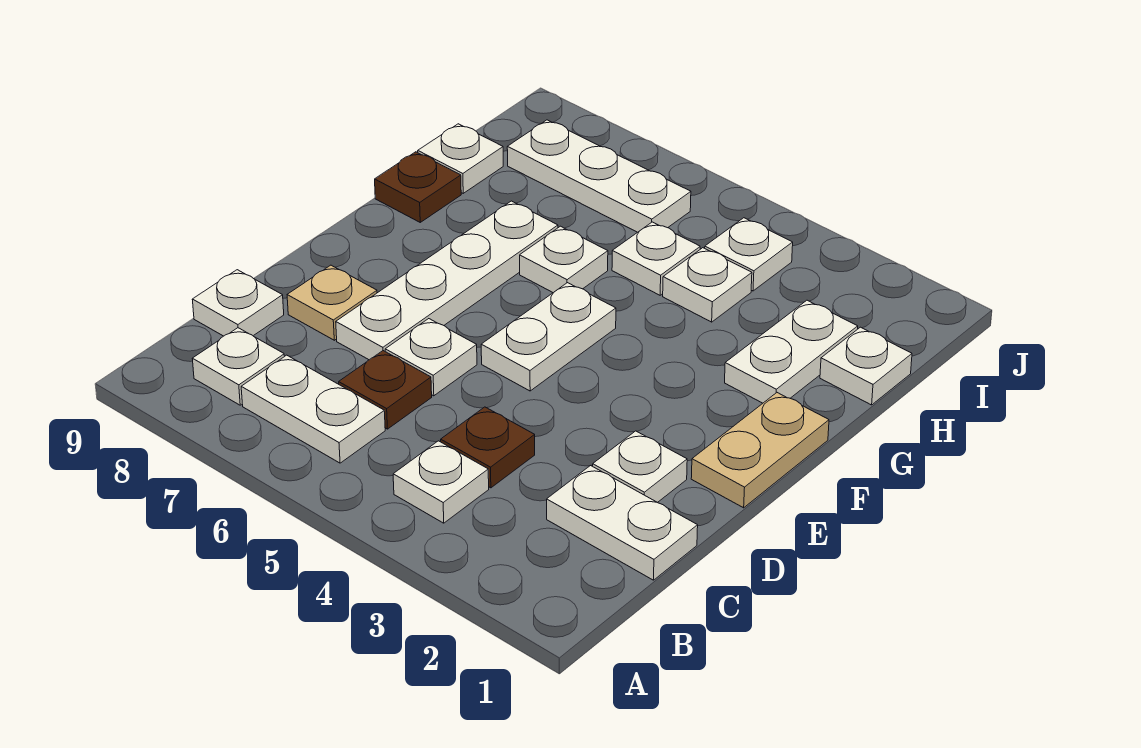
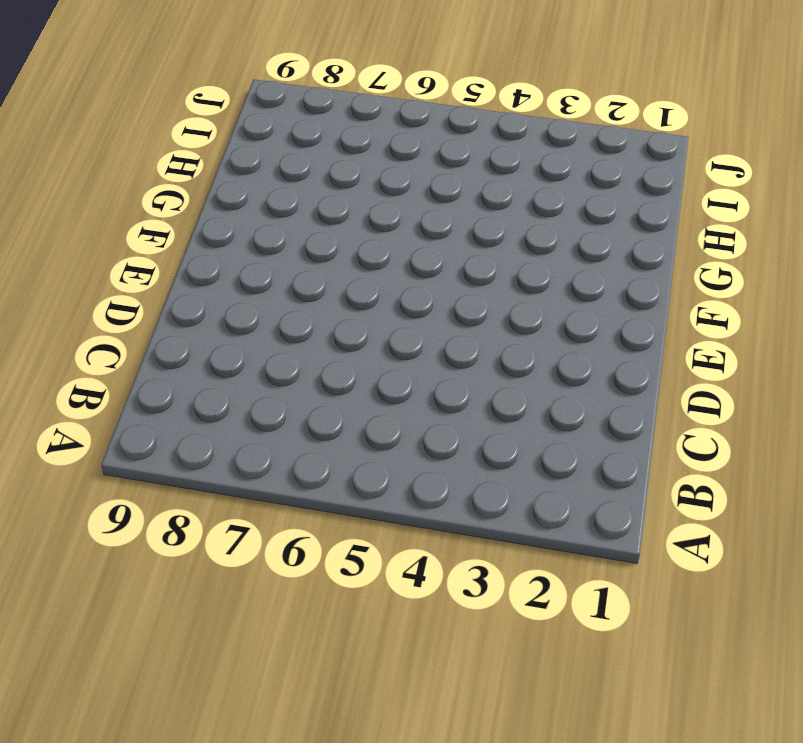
none -> white 1x1 plate [393,441,489,523]
none -> white 1x2 plate [241,355,385,463]
none -> white 1x1 plate [192,328,285,405]

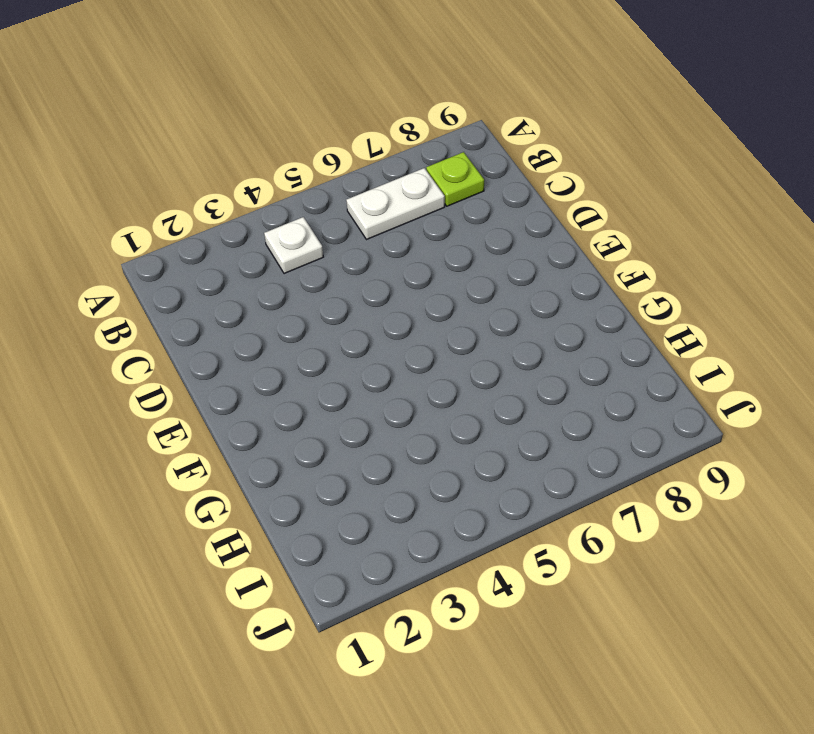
lime 1x1 plate [426,152,484,206] -> white 1x1 plate [192,328,285,405]
none -> white 1x2 plate [547,466,698,580]
none -> brown 1x1 plate [441,407,535,488]
none -> brown 1x1 plate [339,351,432,429]

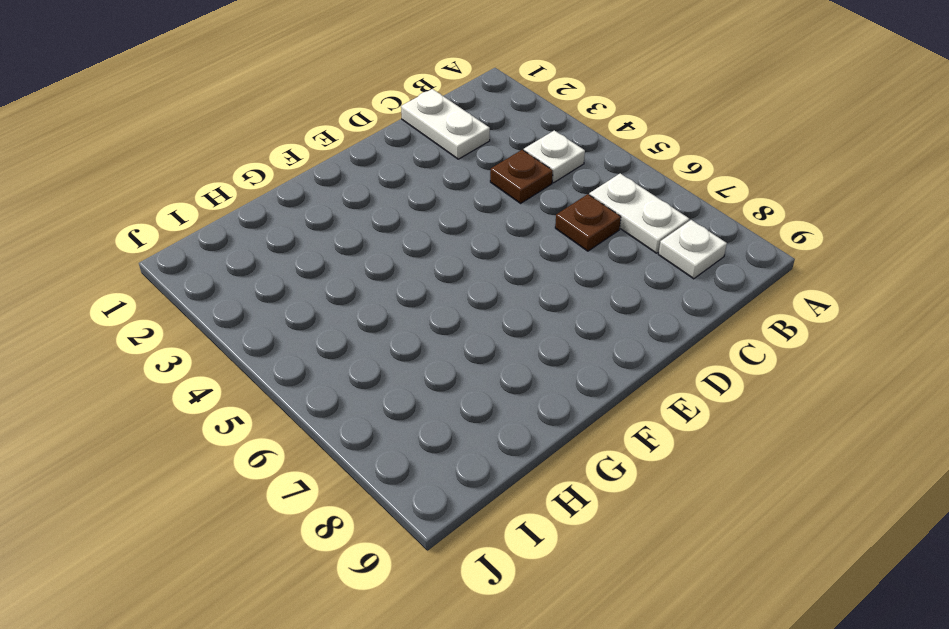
none -> white 1x1 plate [192,270,284,336]
none -> white 1x1 plate [593,431,687,502]
none -> white 1x1 plate [385,319,477,396]

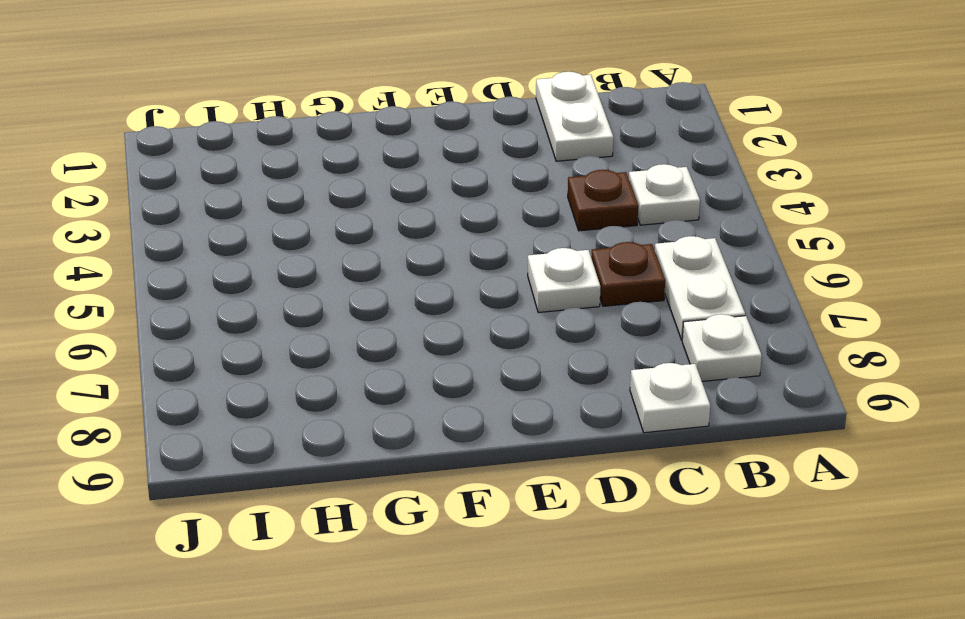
none -> white 1x1 plate [593,431,687,502]
none -> white 1x4 plate [336,201,558,360]
none -> tan 1x1 plate [287,265,377,340]

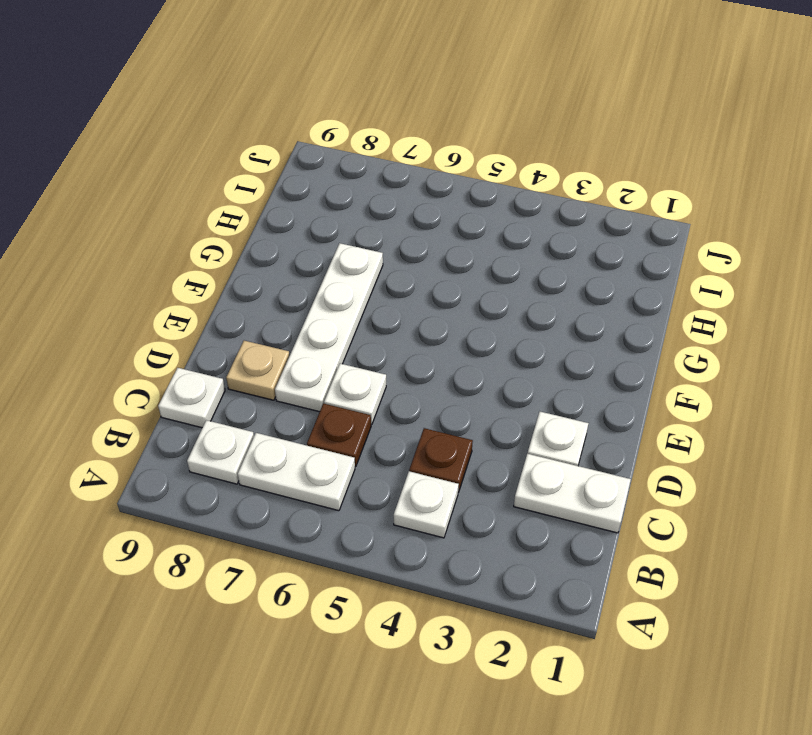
none -> tan 1x2 plate [691,393,829,508]
none -> white 1x2 plate [481,283,616,391]
none -> white 1x2 plate [725,300,858,403]

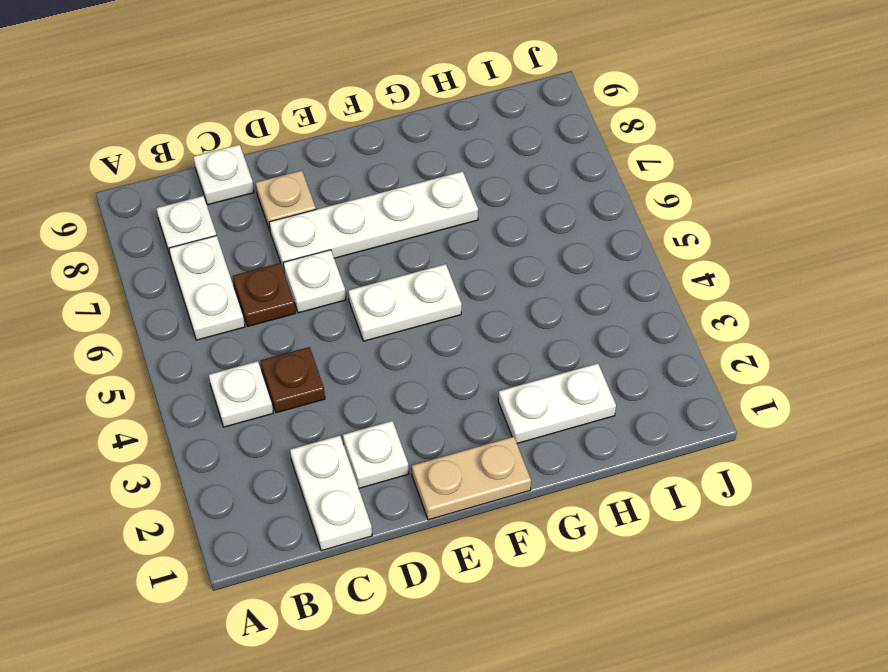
none -> white 1x1 plate [520,226,608,293]
none -> brown 1x1 plate [375,152,461,222]
none -> white 1x1 plate [820,327,912,405]

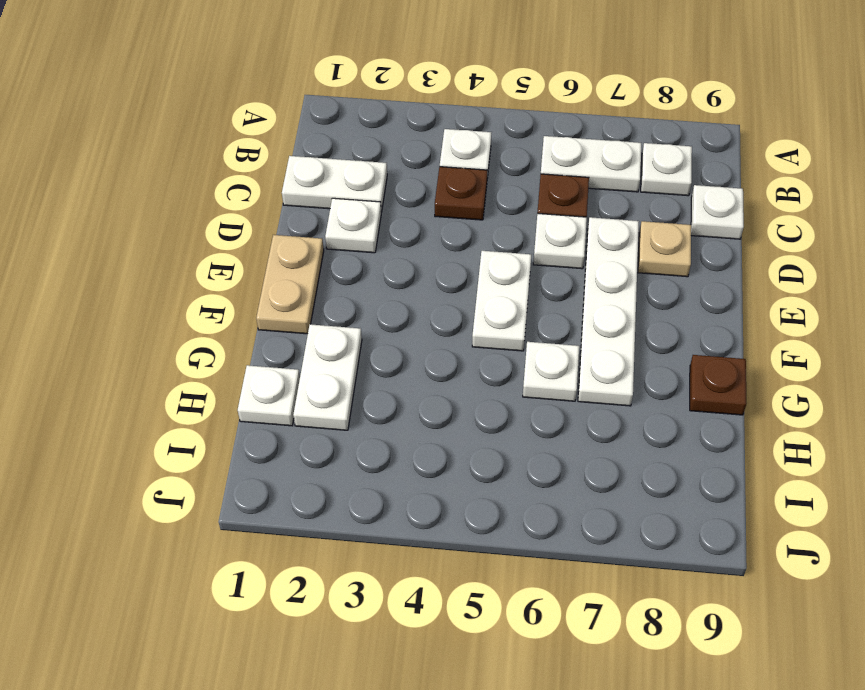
none -> white 1x1 plate [663,248,752,322]
none -> white 1x1 plate [612,222,700,295]
none -> white 1x1 plate [418,124,503,193]

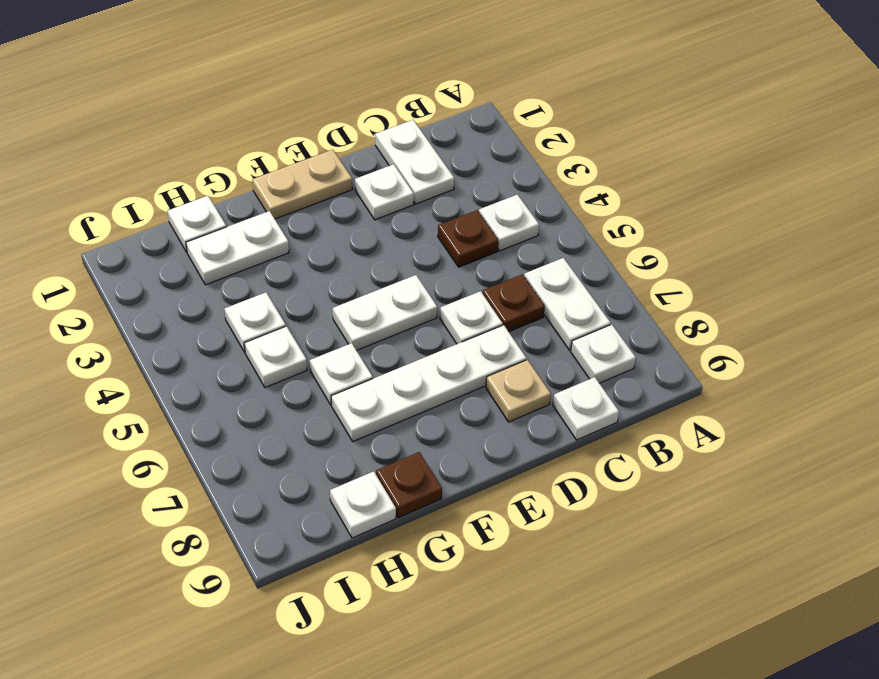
none -> white 1x1 plate [705,218,793,291]
none -> white 1x3 plate [507,120,691,232]

